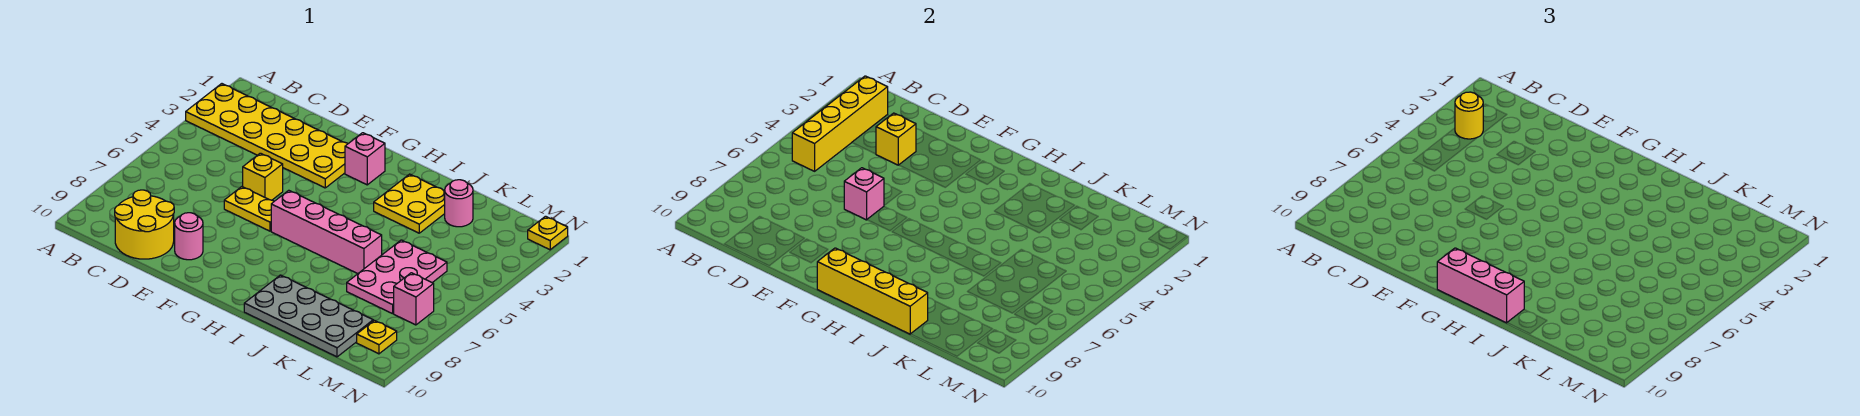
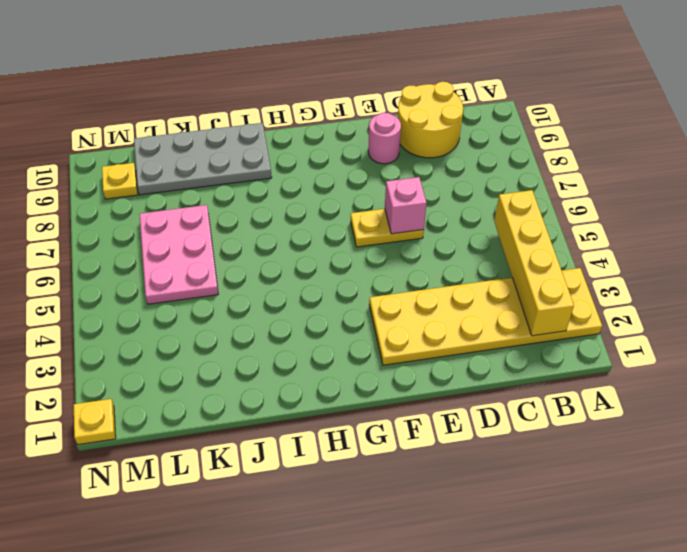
none -> yellow 1x1 brick [243,153,283,200]
none -> pink 1x1 brick [345,133,385,185]
none -> pink 1x4 brick [271,190,382,274]

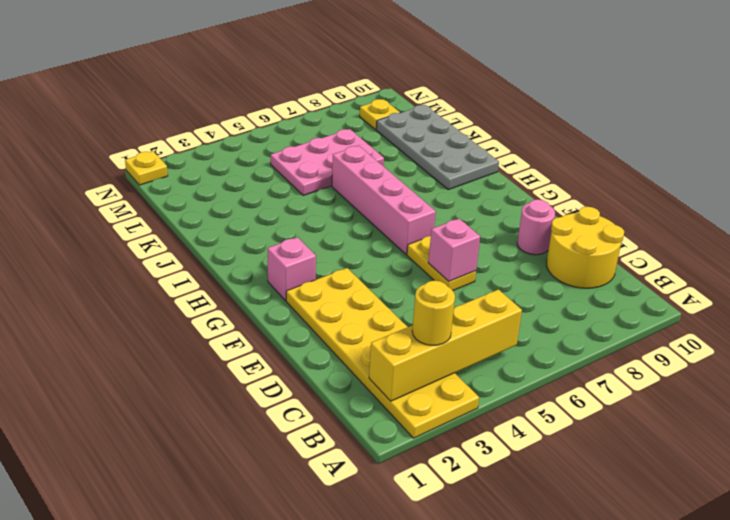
none -> yellow 1x1 brick [243,153,283,200]
none -> yellow 2x2 plate [374,174,445,233]
none -> pink 1x1 round brick [445,180,473,227]

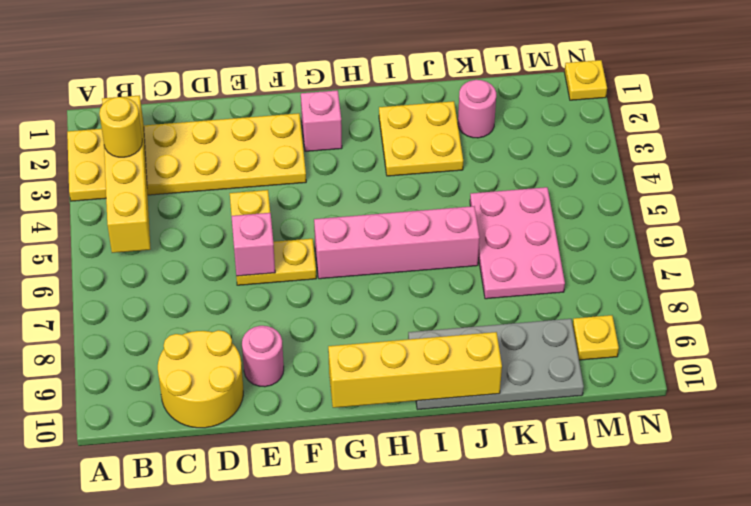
none -> pink 1x1 brick [394,273,434,325]
none -> yellow 1x1 brick [876,113,916,165]
none -> pink 1x3 brick [1437,248,1524,323]

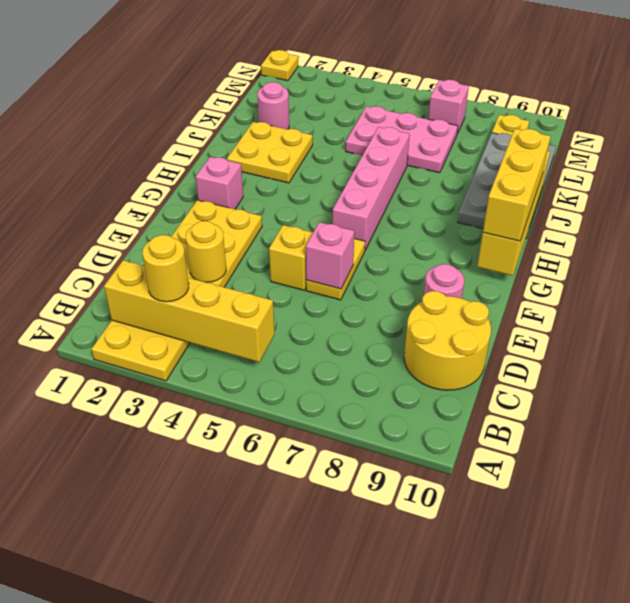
yellow 1x1 round brick [186,221,226,282] -> yellow 1x1 brick [876,113,916,165]
yellow 1x3 brick [483,129,551,241] -> pink 1x3 brick [1437,248,1524,323]

